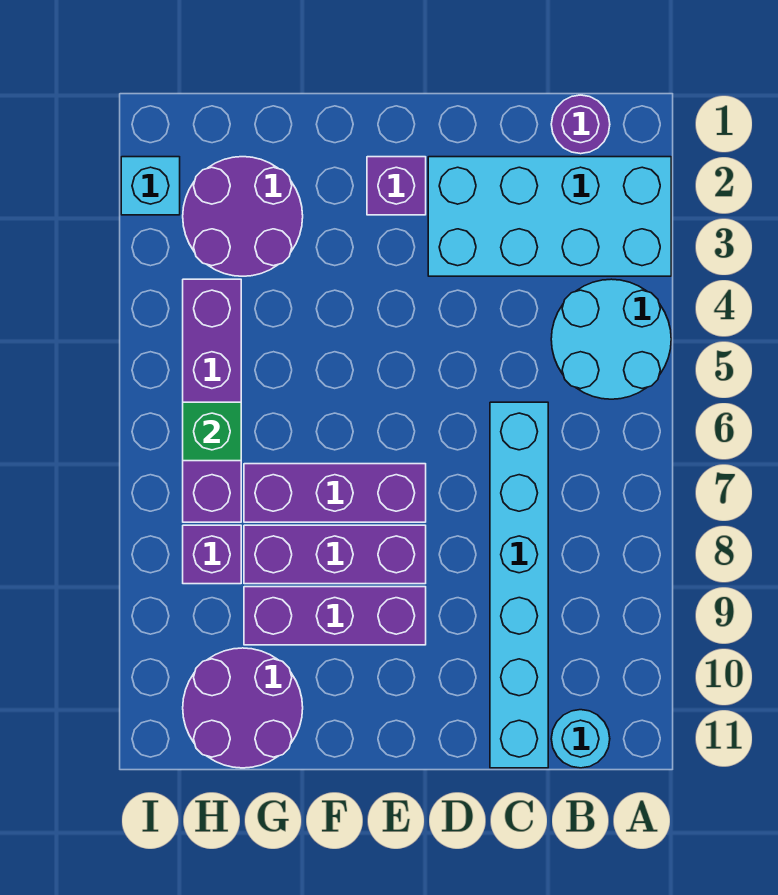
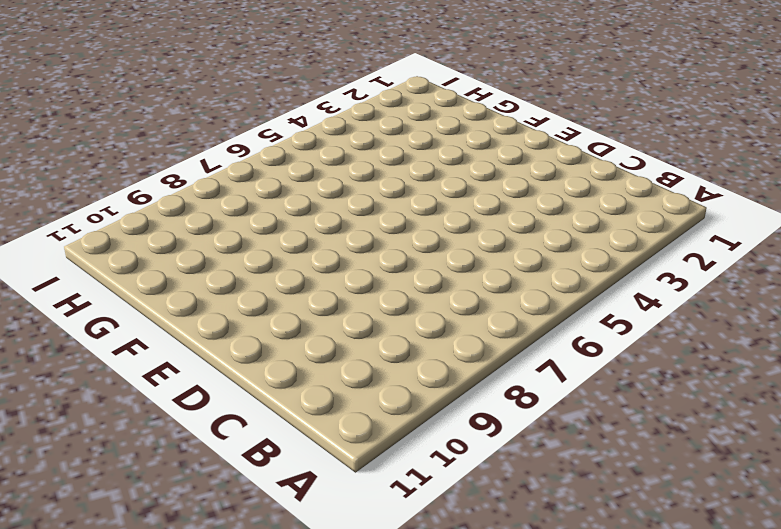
none -> cyan 2x4 brick [428,157,671,276]
none -> cyan 2x2 round brick [551,279,671,399]
none -> purple 1x1 round brick [551,95,610,154]

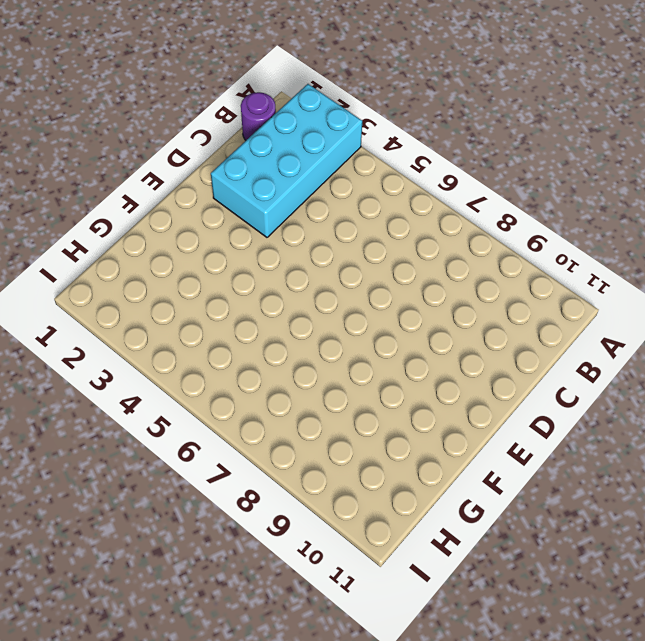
none -> cyan 2x2 round brick [551,279,671,399]
none -> cyan 1x1 round brick [551,710,610,768]
none -> cyan 1x6 brick [490,402,548,768]

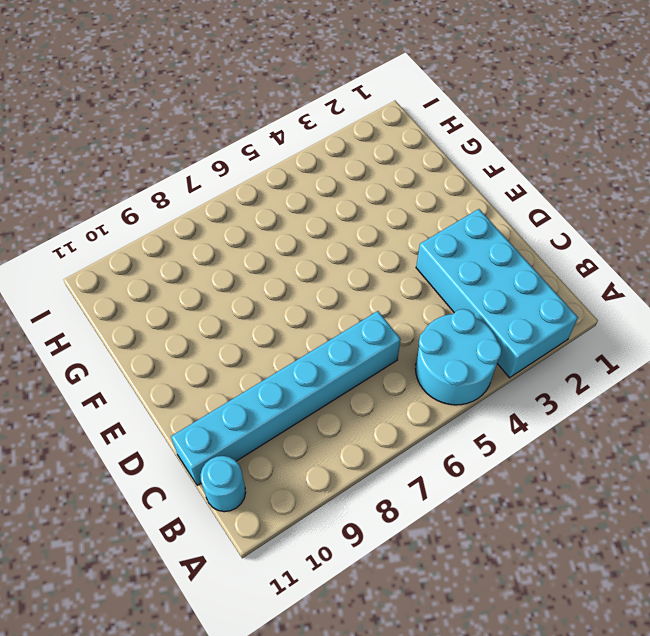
none -> purple 1x1 round brick [551,95,610,154]
none -> purple 1x1 brick [367,157,426,215]
none -> purple 1x3 brick [244,464,426,522]

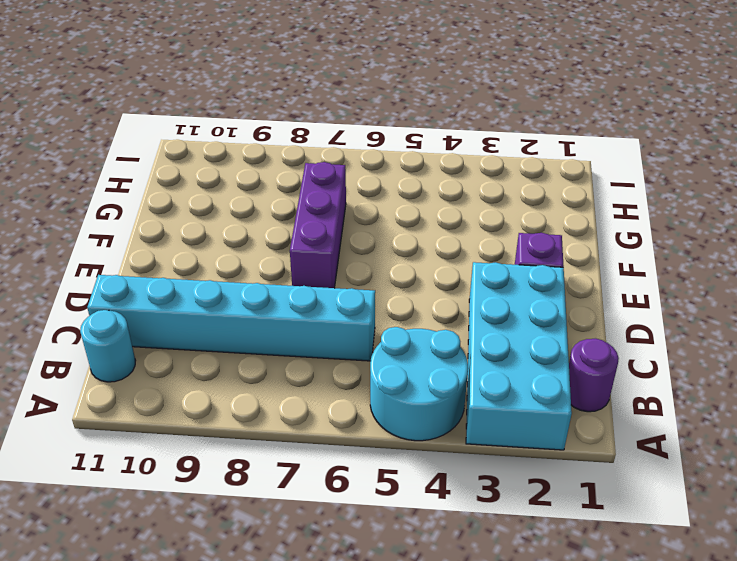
none -> purple 1x3 brick [244,525,426,584]
none -> purple 1x3 brick [244,587,426,645]
none -> purple 2x2 round brick [183,157,303,276]

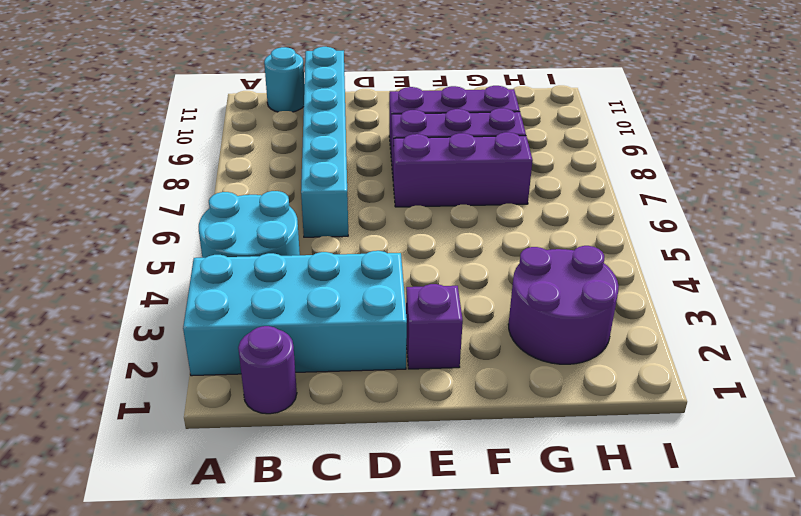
none -> purple 2x2 round brick [183,648,303,768]
none -> purple 1x4 brick [183,279,241,522]
none -> purple 1x1 brick [183,525,241,584]

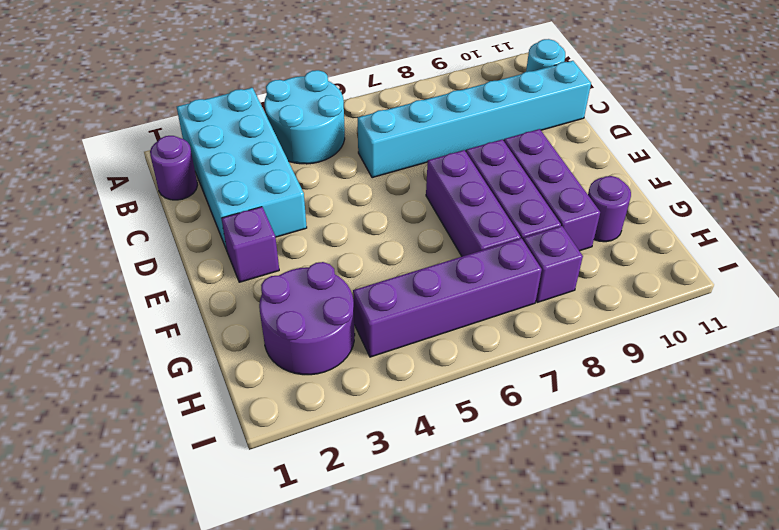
purple 1x1 round brick [588,176,631,242] -> purple 2x2 round brick [183,648,303,768]
none -> cyan 1x1 brick [121,157,180,215]
none -> green 1x1 brick [183,402,241,461]

